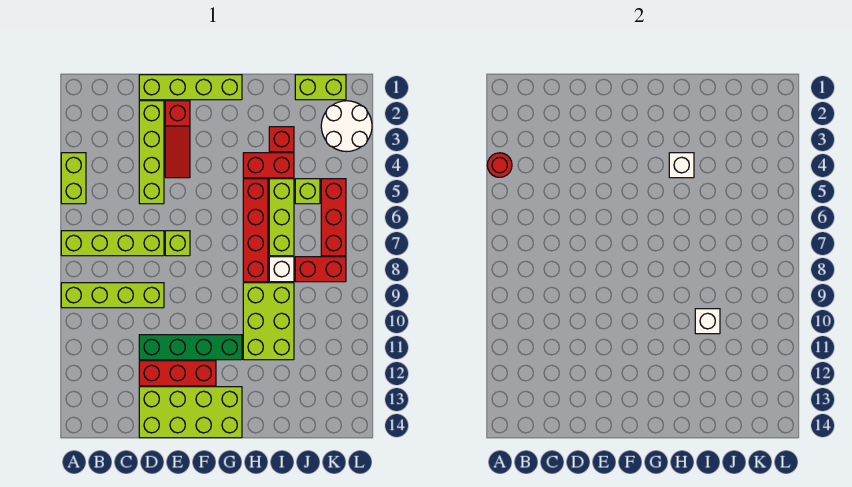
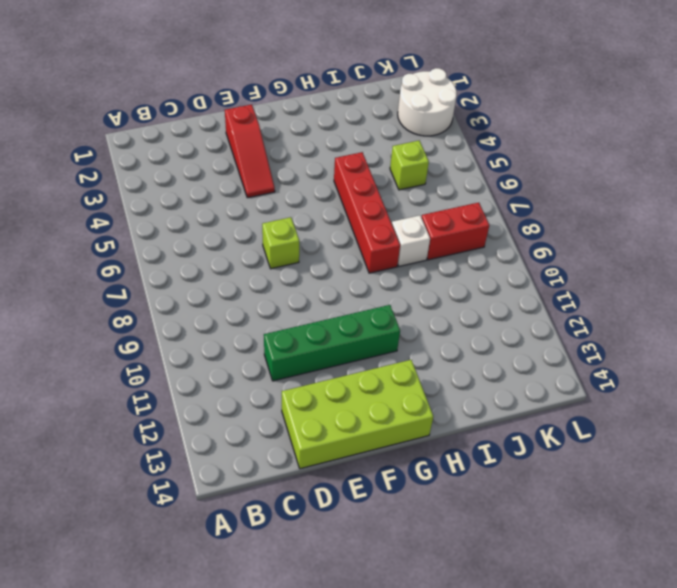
none -> lime 1x2 brick [61,153,86,204]
none -> lime 1x4 brick [61,231,164,256]
none -> lime 1x4 brick [61,283,164,308]

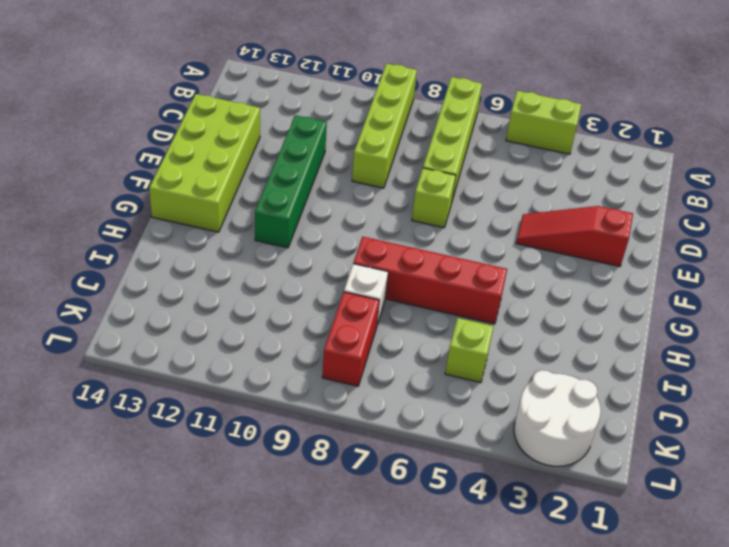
none -> lime 1x4 brick [139,75,242,100]
none -> lime 1x4 brick [139,101,164,204]
none -> red 1x3 brick [139,361,216,386]

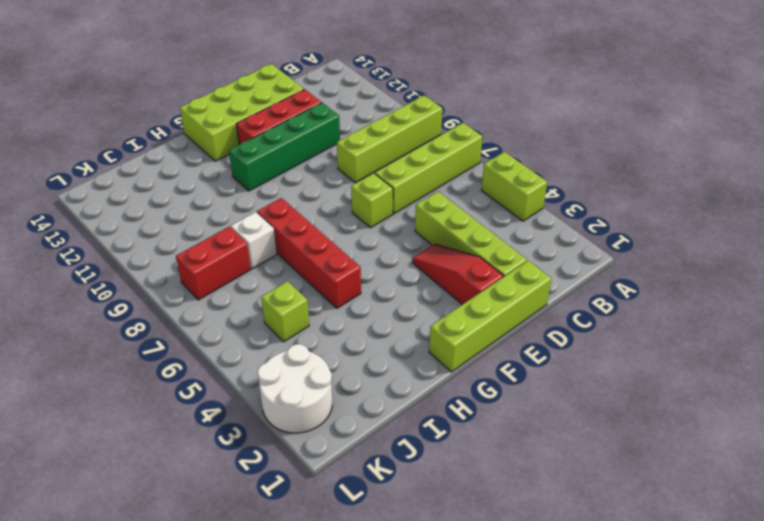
none -> red 1x2 brick [243,153,294,178]
none -> lime 2x3 brick [243,283,294,360]
none -> red 1x1 brick [269,127,294,152]

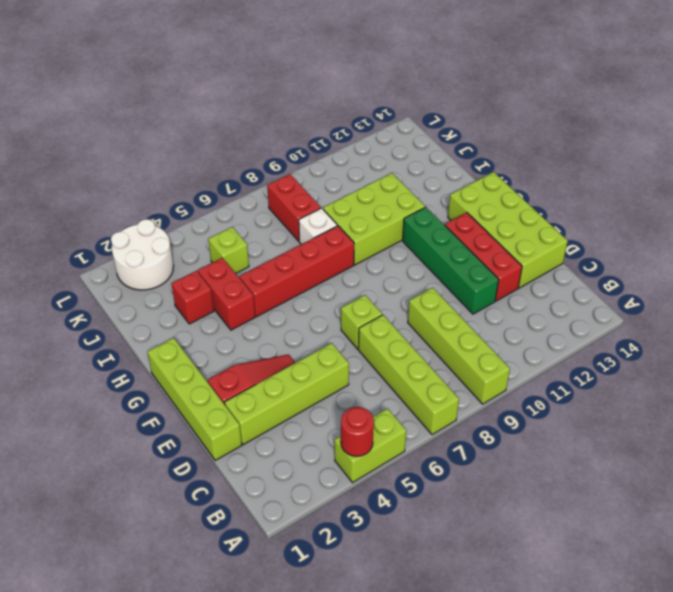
none -> lime 1x3 brick [269,179,294,256]
none -> lime 1x2 brick [295,75,346,100]
none -> red 1x3 brick [321,179,346,256]

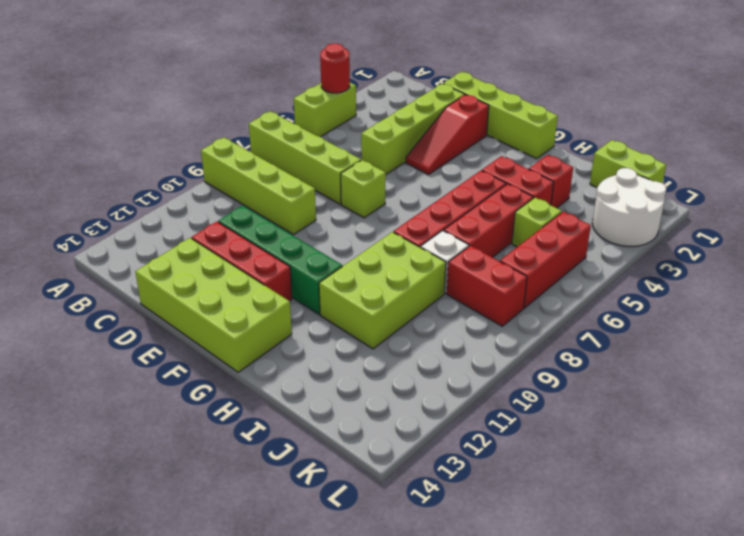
red 1x3 brick [444,184,534,257] -> lime 1x3 brick [269,179,294,256]
none -> white 1x1 brick [669,153,694,178]
none -> white 1x1 brick [695,309,720,334]

